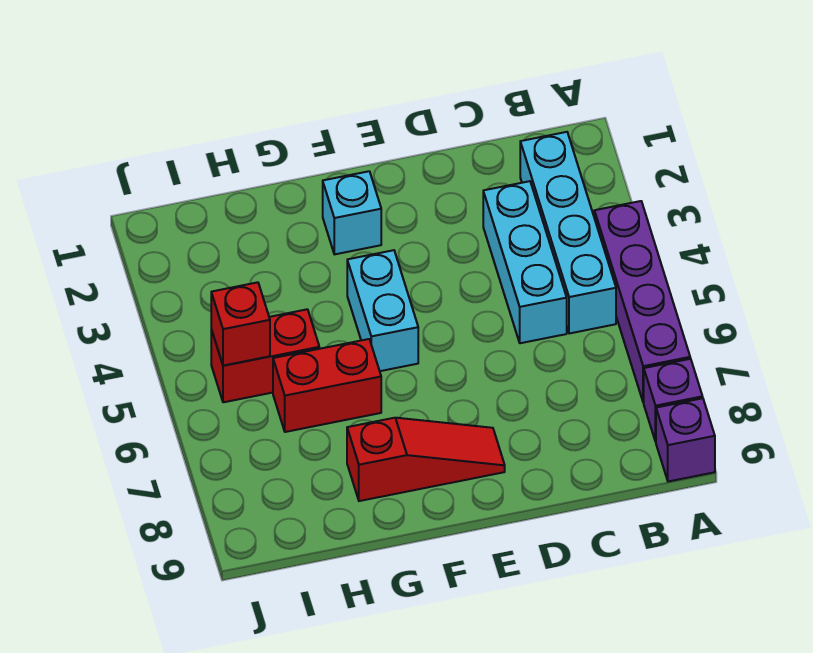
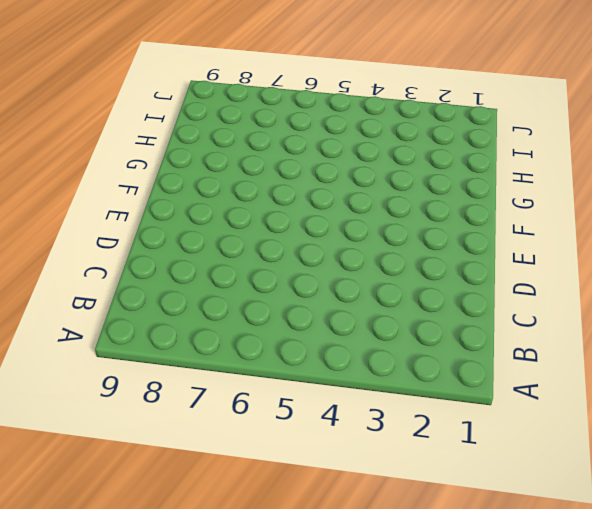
none -> purple 1x4 brick [594,201,690,403]
none -> purple 1x1 brick [644,359,703,442]

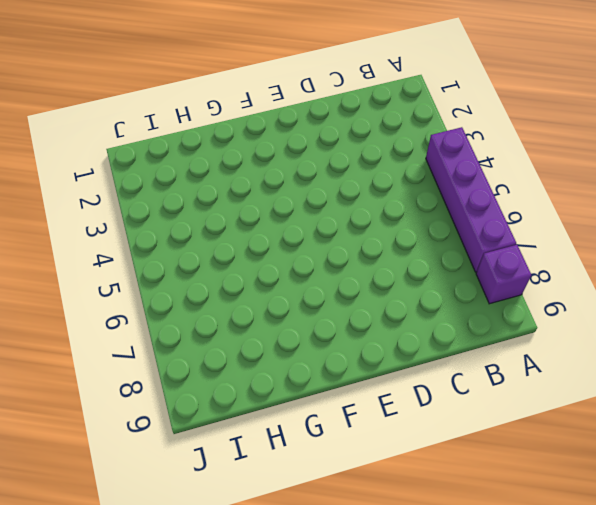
none -> purple 1x1 brick [656,398,715,481]
none -> cyan 1x4 brick [520,132,616,334]

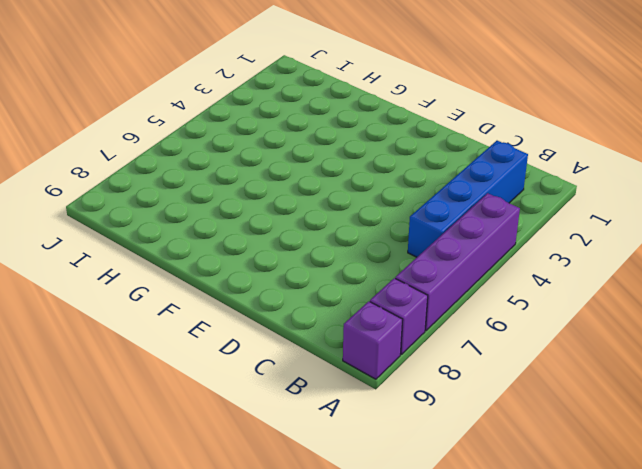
blue 1x4 brick [408,141,528,257] -> cyan 1x4 brick [520,132,616,334]
none -> cyan 1x3 brick [483,181,567,343]
none -> red 1x3 slope [347,418,505,501]

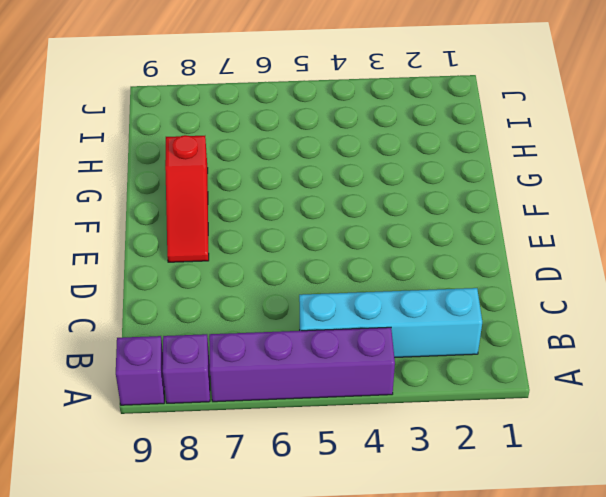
none -> cyan 1x3 brick [483,181,567,343]
none -> cyan 1x1 brick [323,171,381,254]

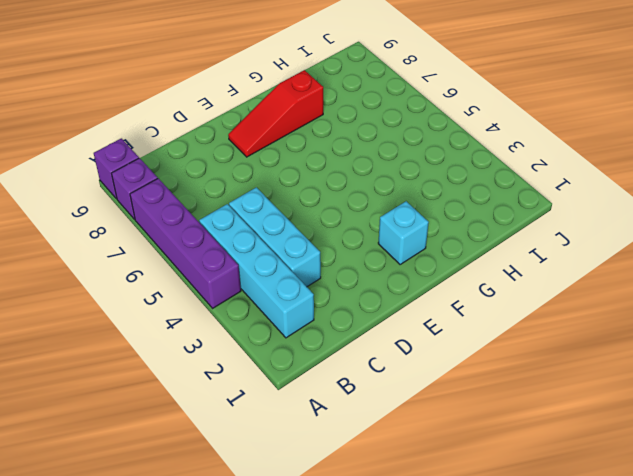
none -> cyan 1x2 brick [347,250,418,371]
none -> red 1x2 brick [273,339,381,432]

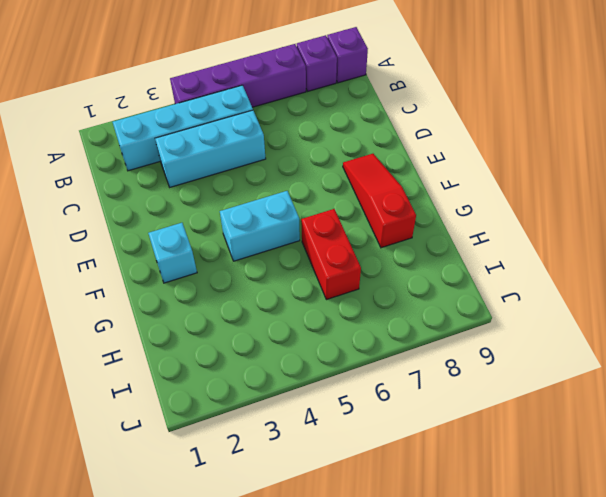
none -> red 1x2 brick [211,309,319,402]
none -> red 1x1 brick [211,282,270,366]

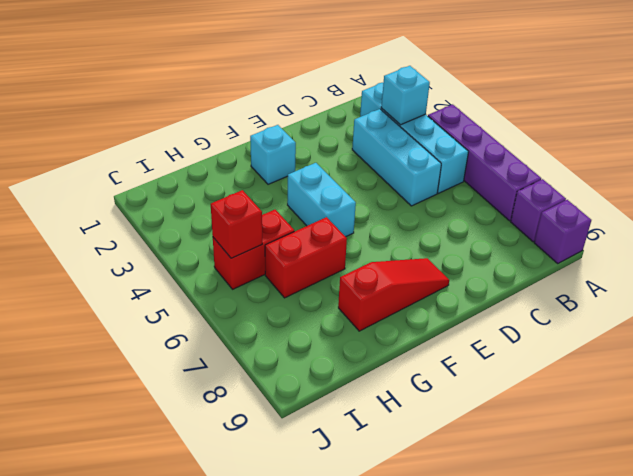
cyan 1x1 brick [381,66,430,125] -> none

